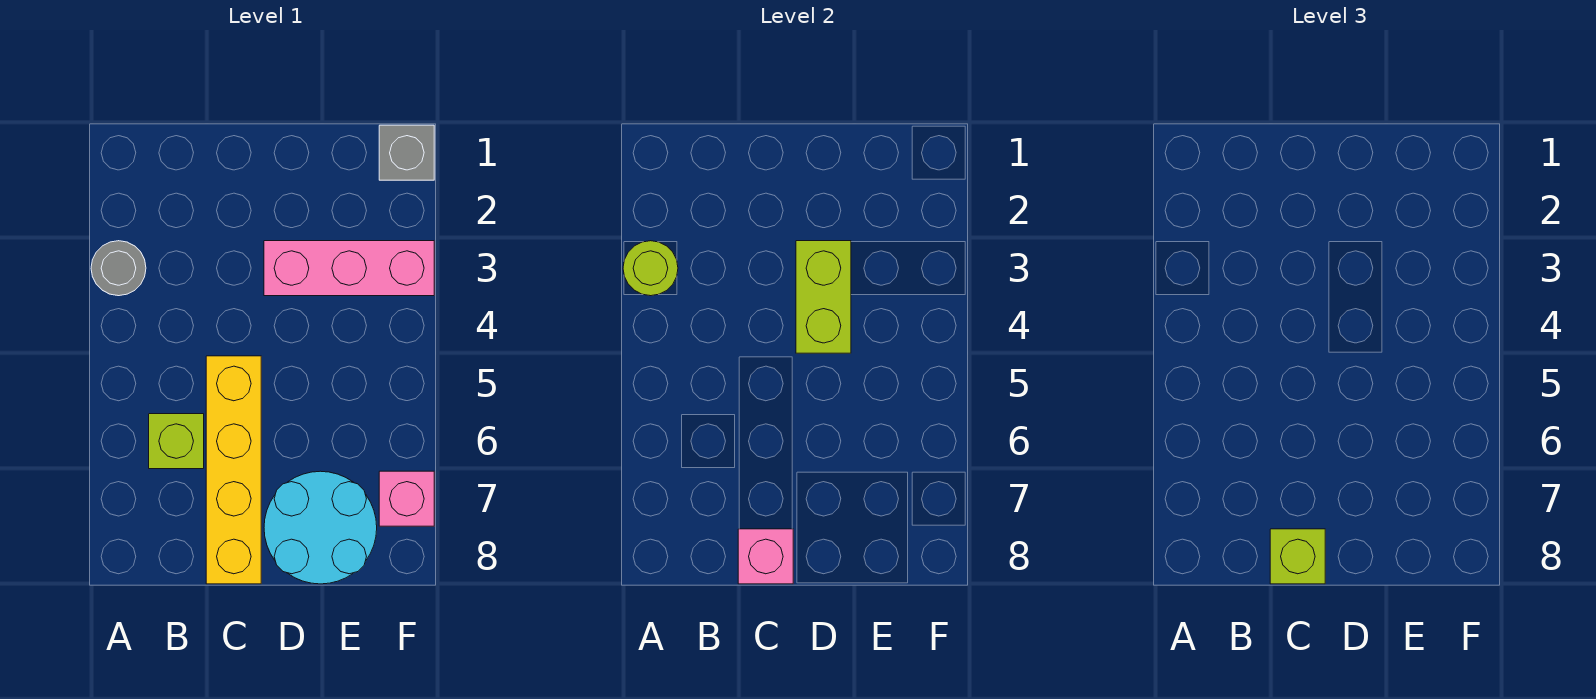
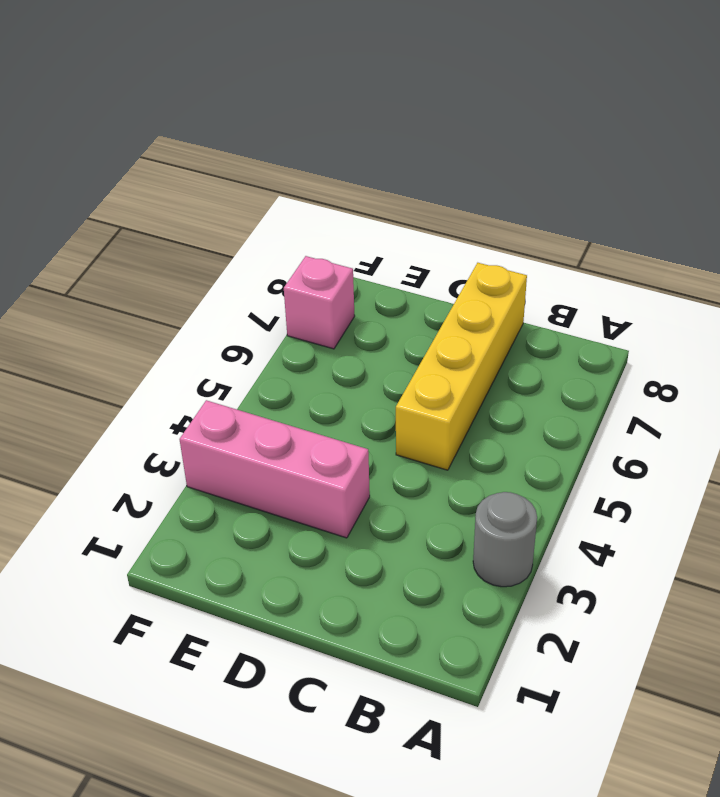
none -> lime 1x1 brick [149,414,204,469]
none -> cyan 2x2 round brick [264,471,377,584]

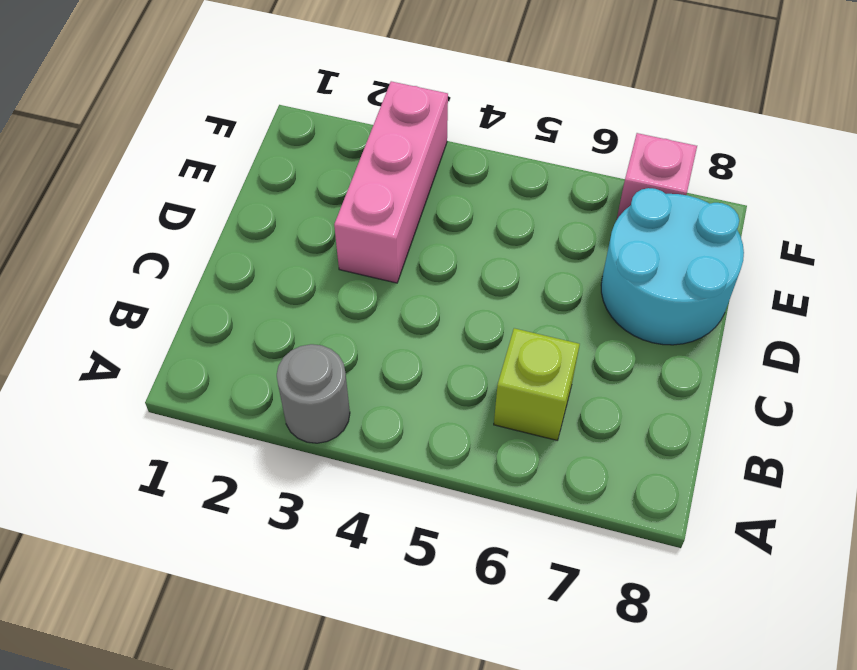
none -> yellow 1x4 brick [206,356,261,584]
none -> grey 1x1 brick [379,125,434,180]

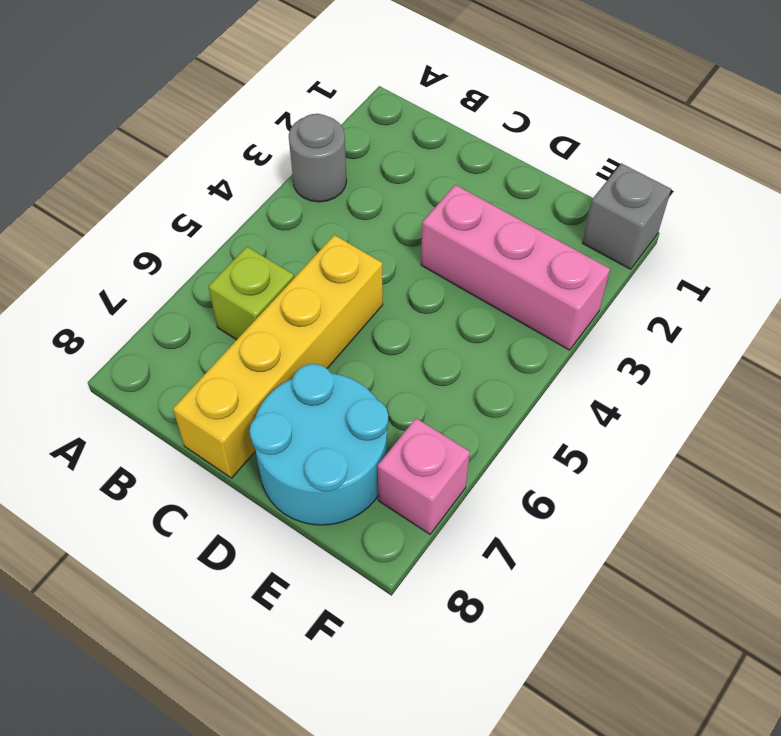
none -> lime 1x1 round brick [623,241,678,296]
none -> pink 1x1 brick [738,529,793,584]

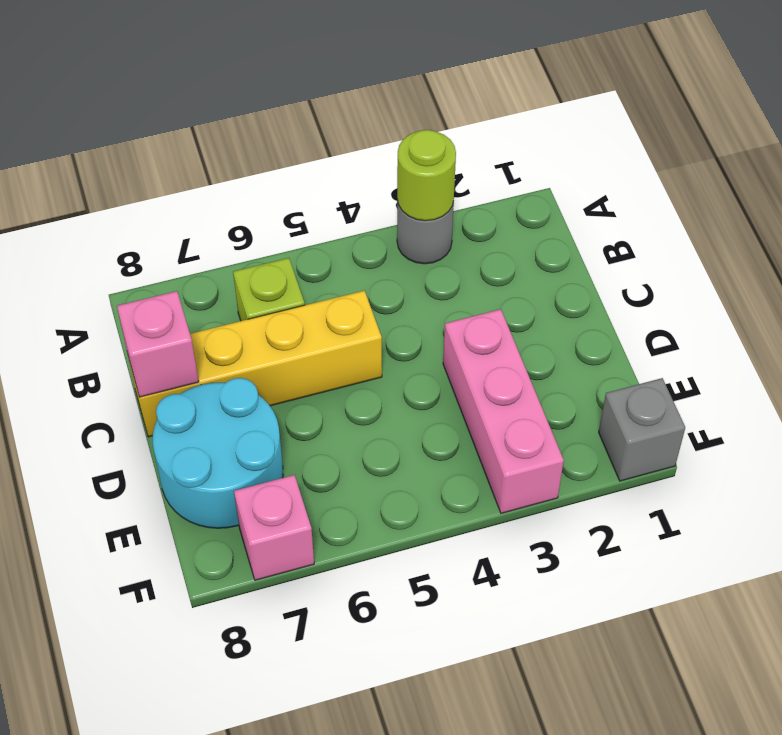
none -> lime 1x2 brick [796,241,851,353]
none -> lime 1x1 brick [1270,529,1325,584]

